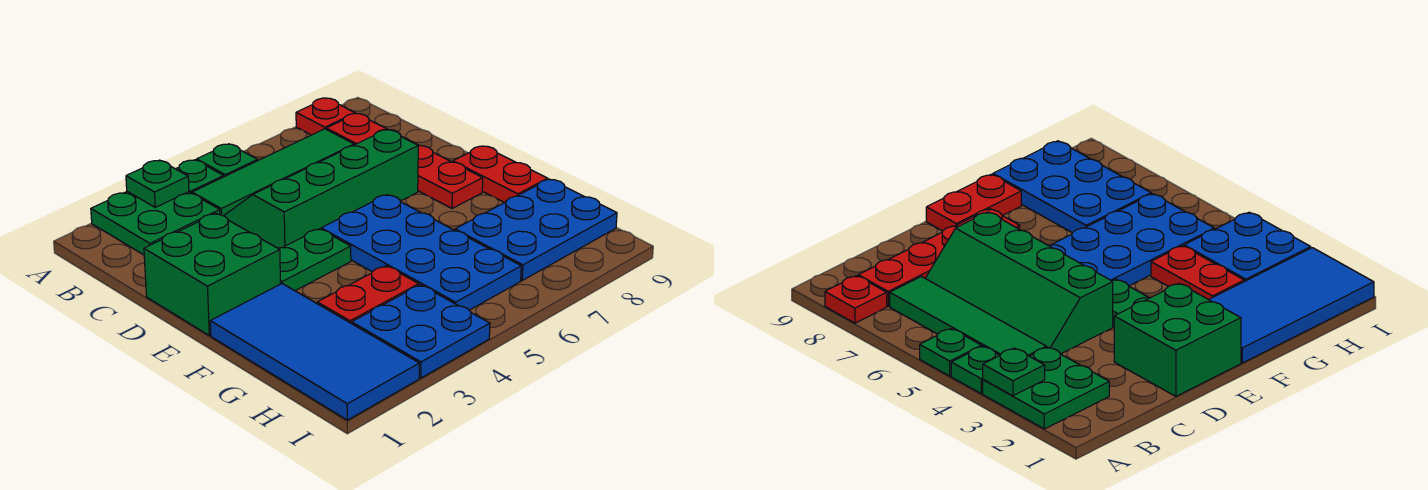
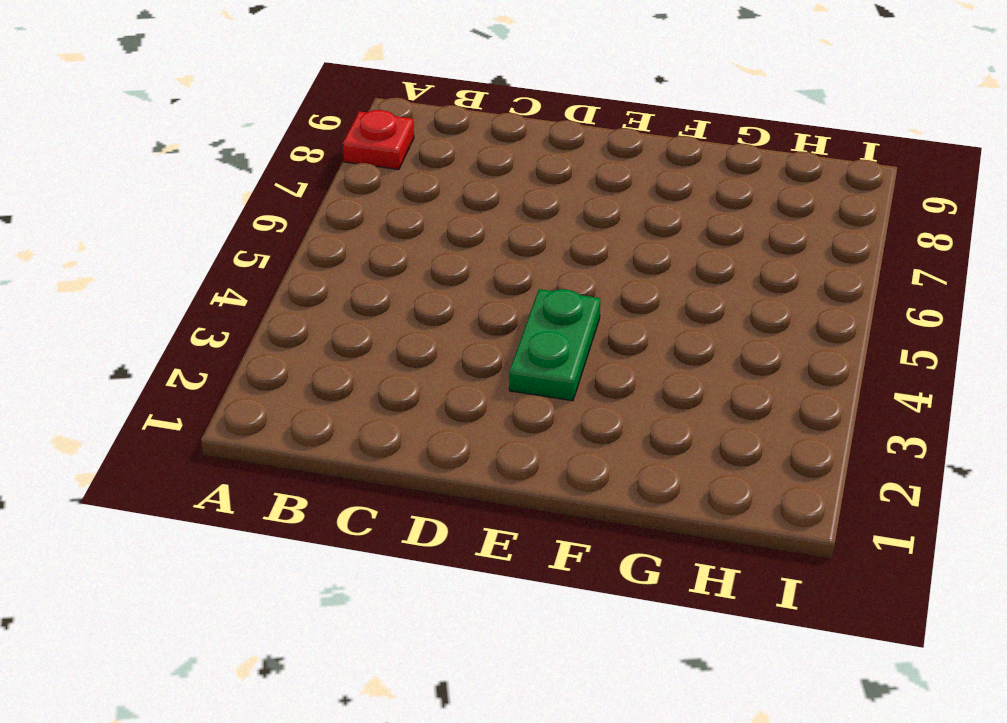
none -> green 2x2 plate [91,192,220,255]
none -> green 1x1 plate [176,160,224,194]
none -> green 1x1 plate [197,144,258,177]

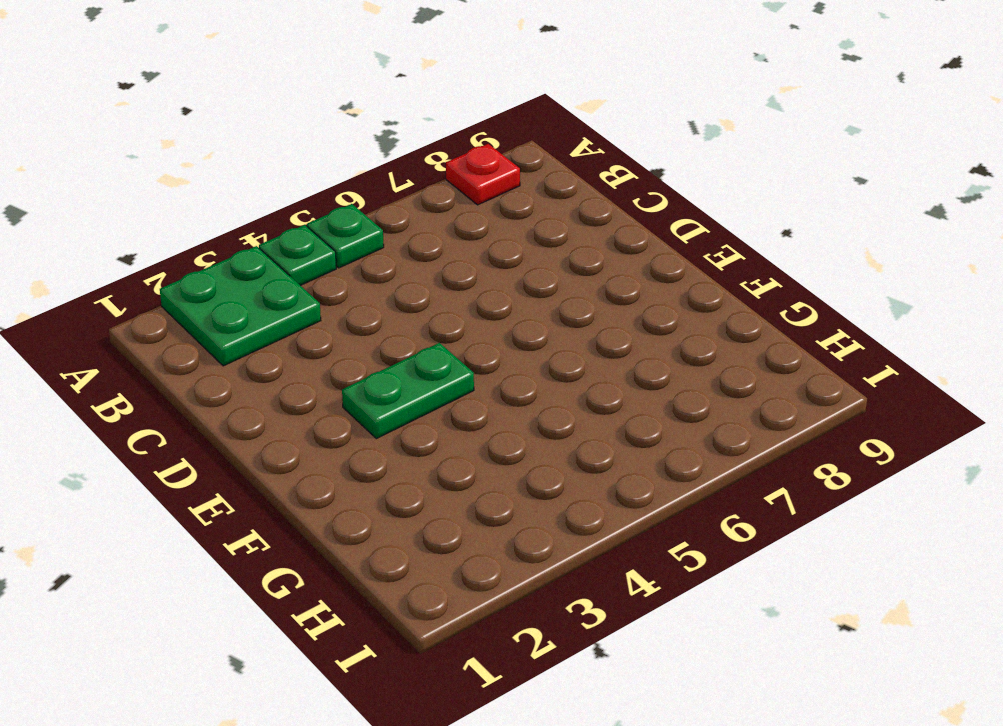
none -> green 1x4 tile [192,129,354,216]
none -> red 1x4 plate [326,114,483,208]
none -> green 2x4 slope [224,129,418,248]

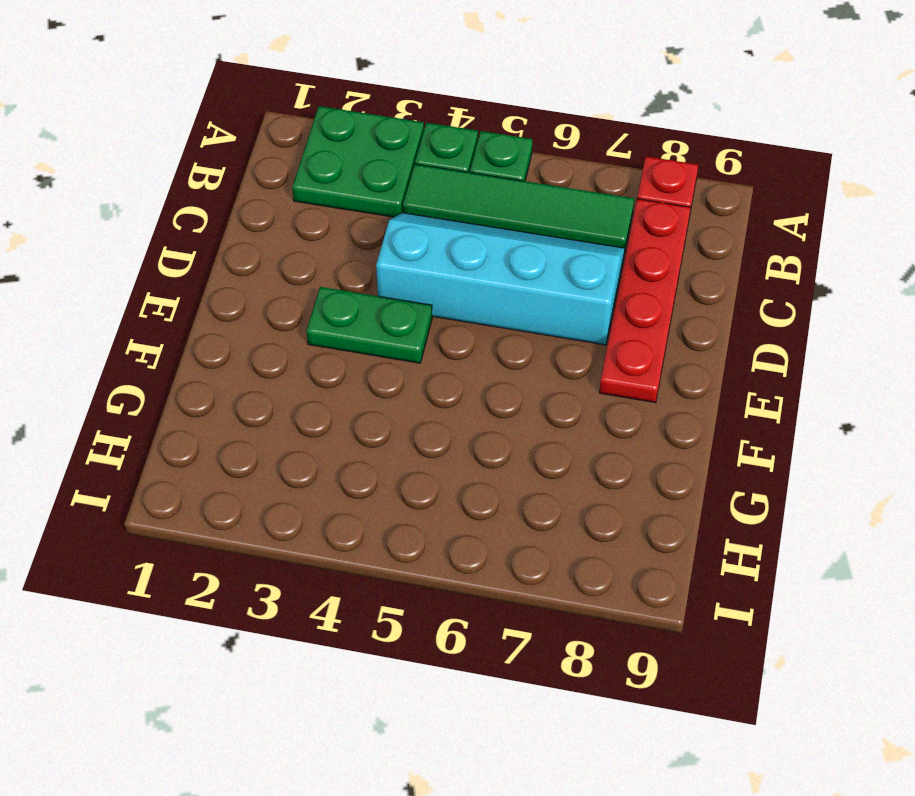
cyan 2x4 slope [376,213,625,345] -> green 2x4 slope [224,129,418,248]
none -> green 2x2 brick [144,213,280,335]
none -> blue 2x4 plate [321,195,521,310]
none -> red 1x2 plate [453,146,548,203]

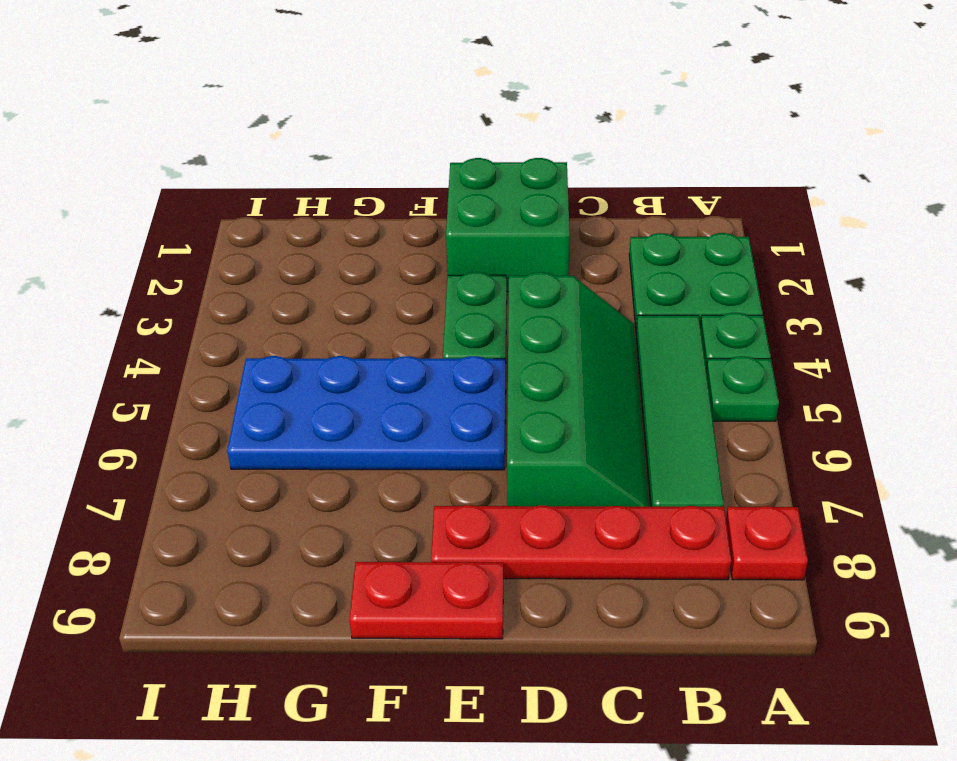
none -> blue 2x4 tile [210,284,419,420]
none -> red 1x2 plate [317,266,419,324]
none -> blue 2x3 plate [455,179,617,280]

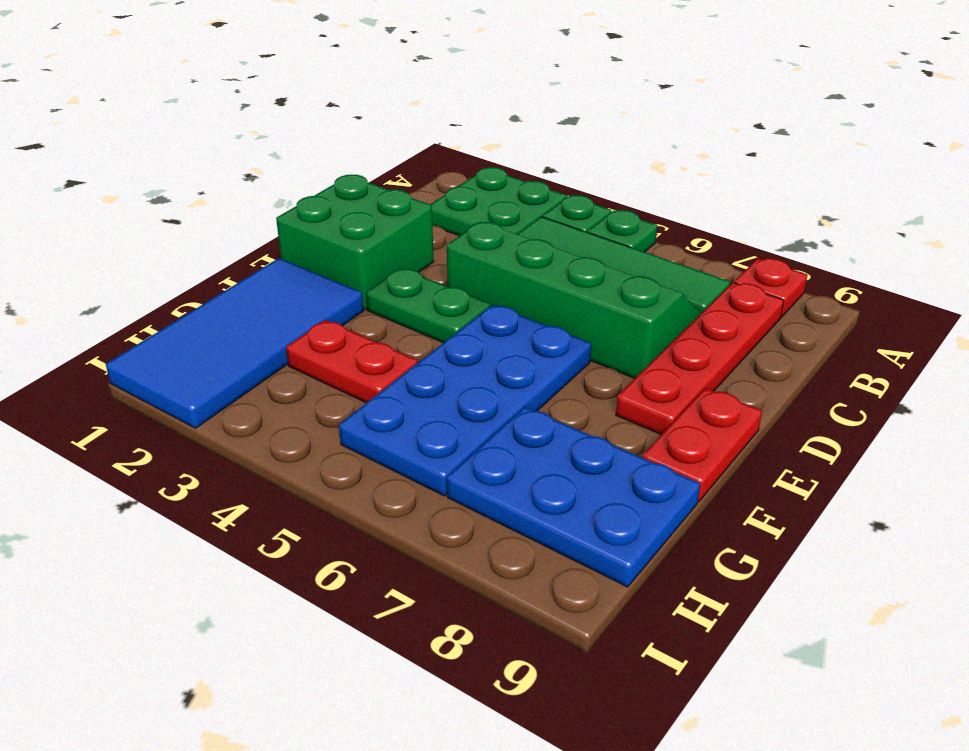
none -> blue 2x2 plate [352,285,490,378]
none -> green 1x1 plate [126,160,189,207]

